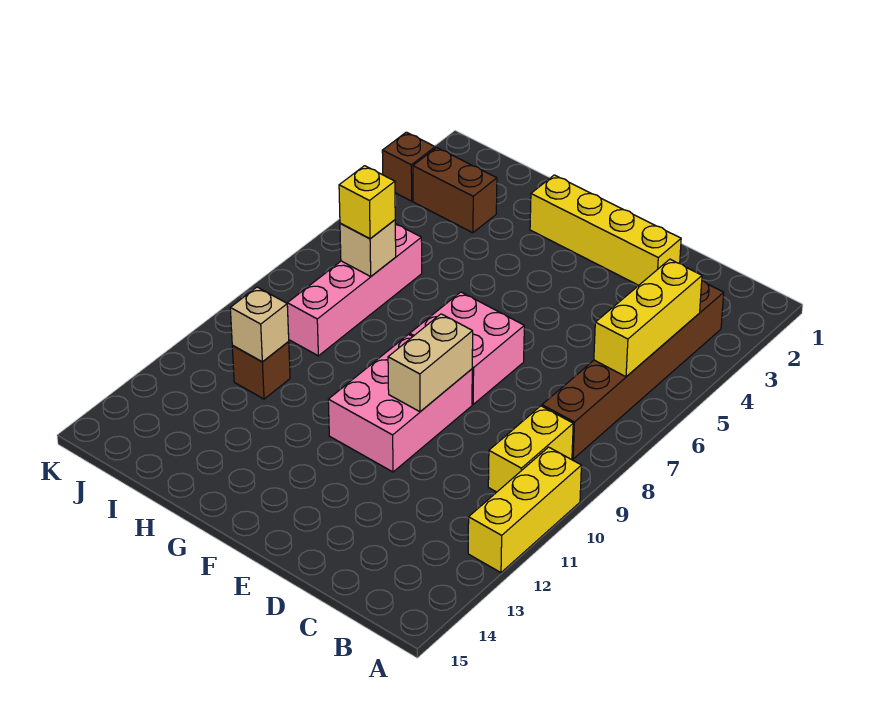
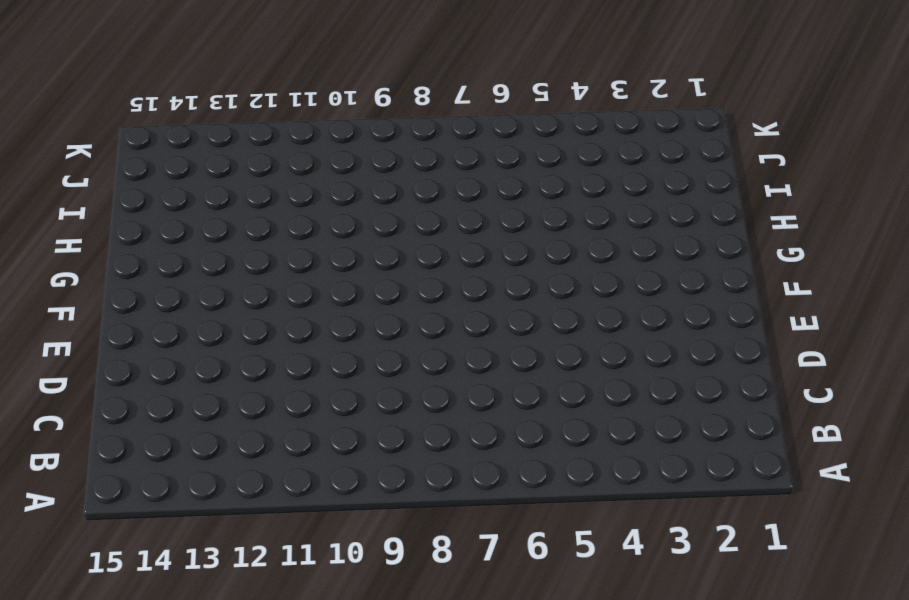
none -> yellow 1x3 brick [468,447,581,573]
none -> brown 1x6 brick [542,281,724,459]
none -> yellow 1x2 brick [488,406,573,492]

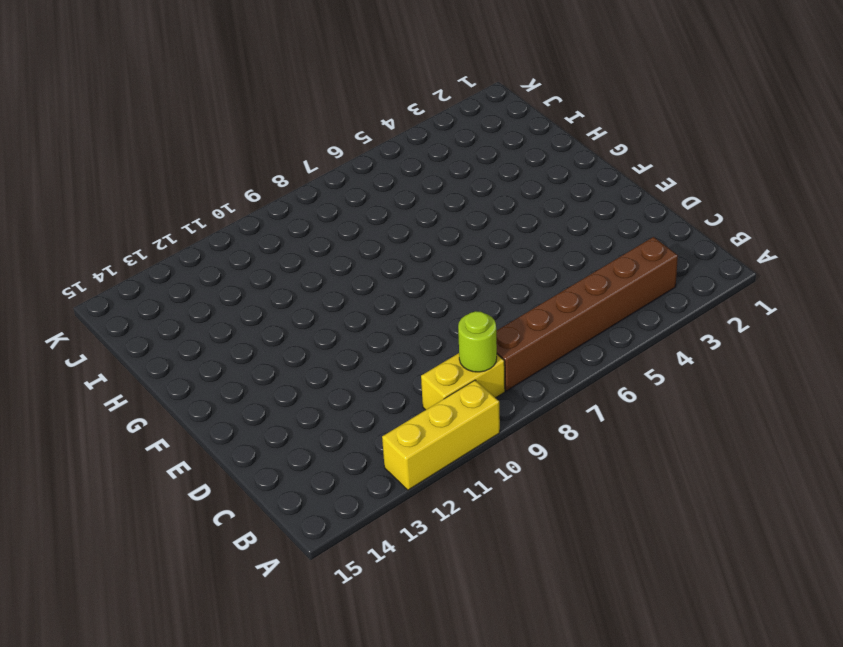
lime 1x1 round brick [458,311,497,372] -> none
none -> yellow 1x4 brick [530,175,681,285]
none -> pink 2x2 brick [410,292,524,404]
none -> pink 2x3 brick [328,335,472,472]

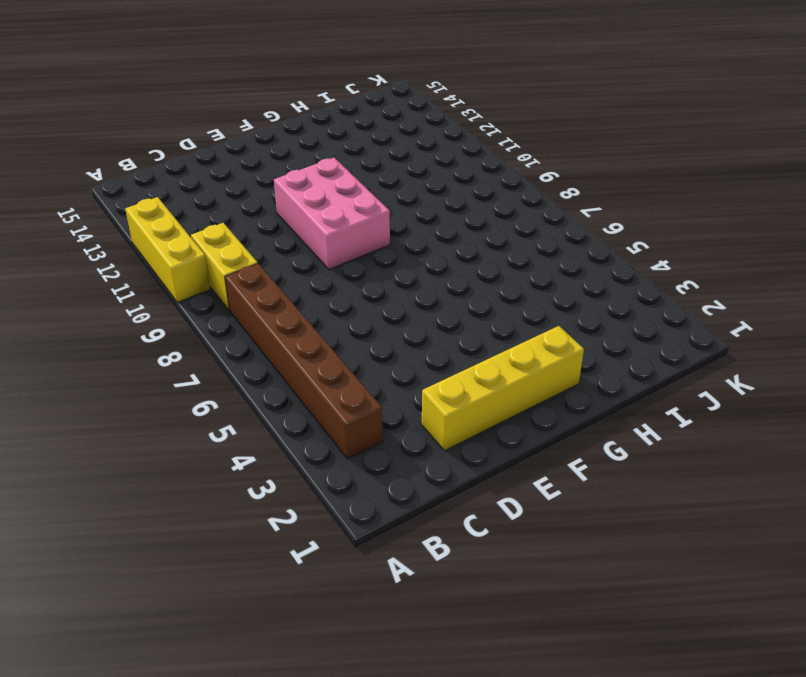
none -> pink 2x2 brick [410,292,524,404]
none -> brown 1x2 brick [413,148,497,233]
none -> pink 1x4 brick [287,224,422,356]

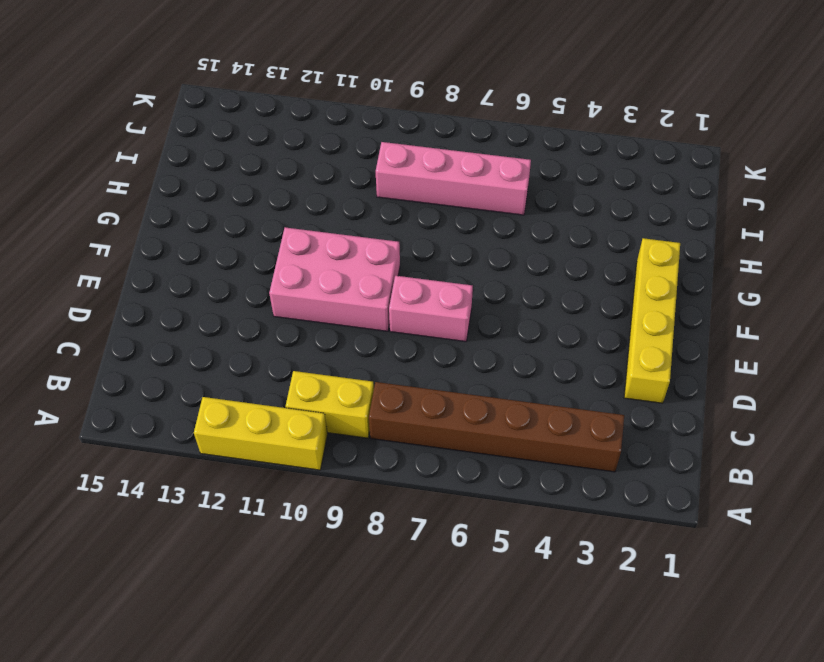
pink 1x2 brick [389,276,473,342] -> pink 2x2 brick [410,292,524,404]
none -> brown 1x2 brick [413,148,497,233]
none -> brown 1x1 brick [232,342,290,399]
none -> brown 1x1 brick [382,132,435,201]

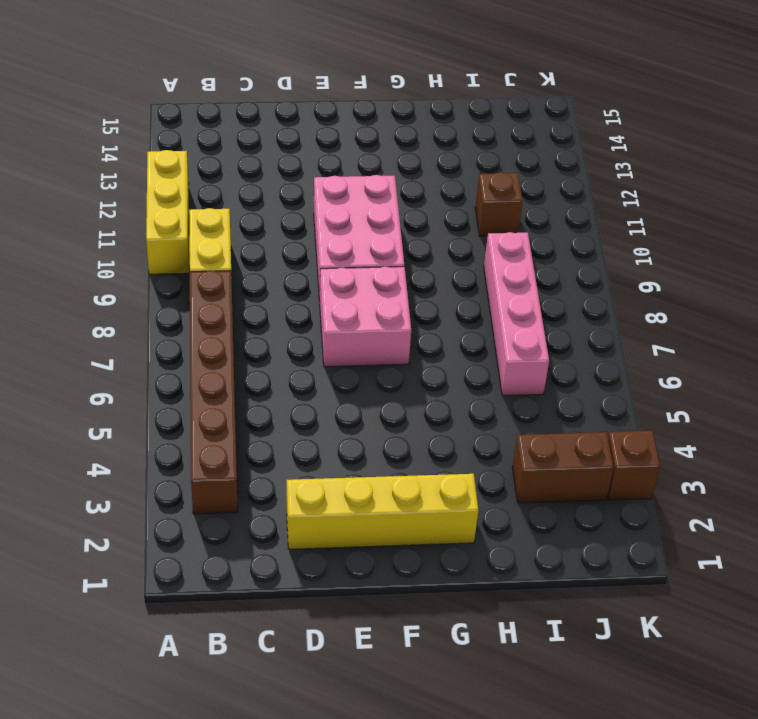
none -> yellow 1x3 brick [594,259,702,377]
none -> tan 1x2 brick [388,314,473,412]
none -> tan 1x1 brick [340,220,396,276]

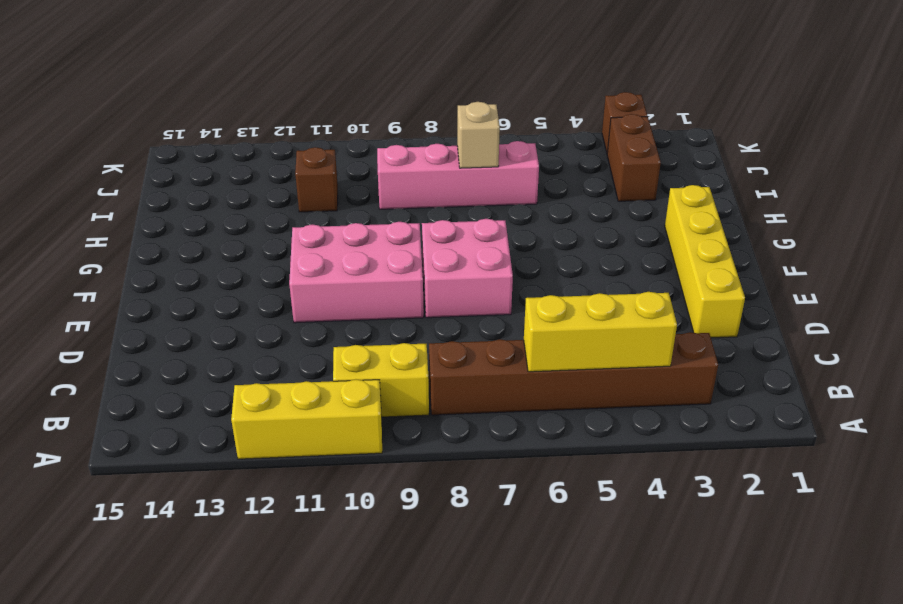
none -> tan 1x2 brick [388,314,473,412]
none -> tan 1x1 brick [230,287,289,362]
none -> yellow 1x1 brick [339,166,395,239]

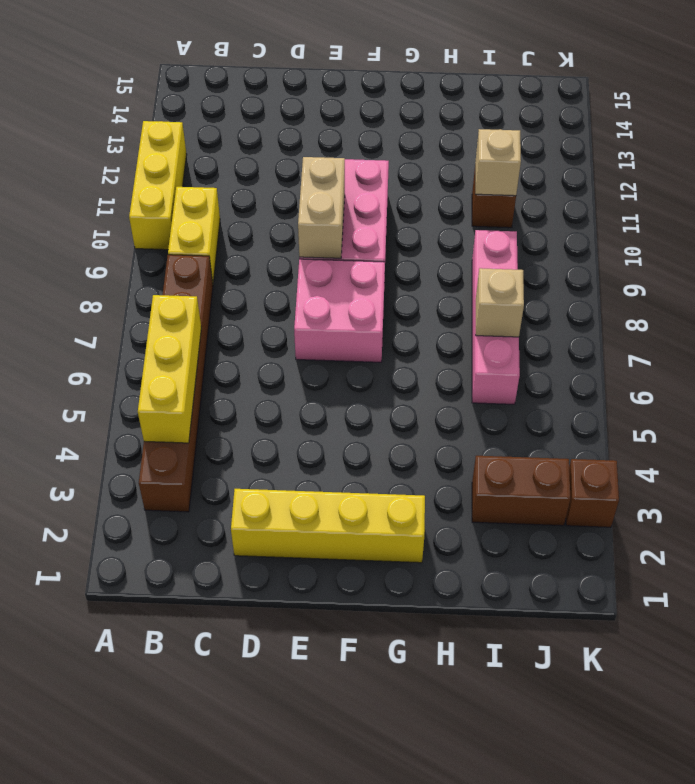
none -> yellow 1x1 brick [339,166,395,239]

